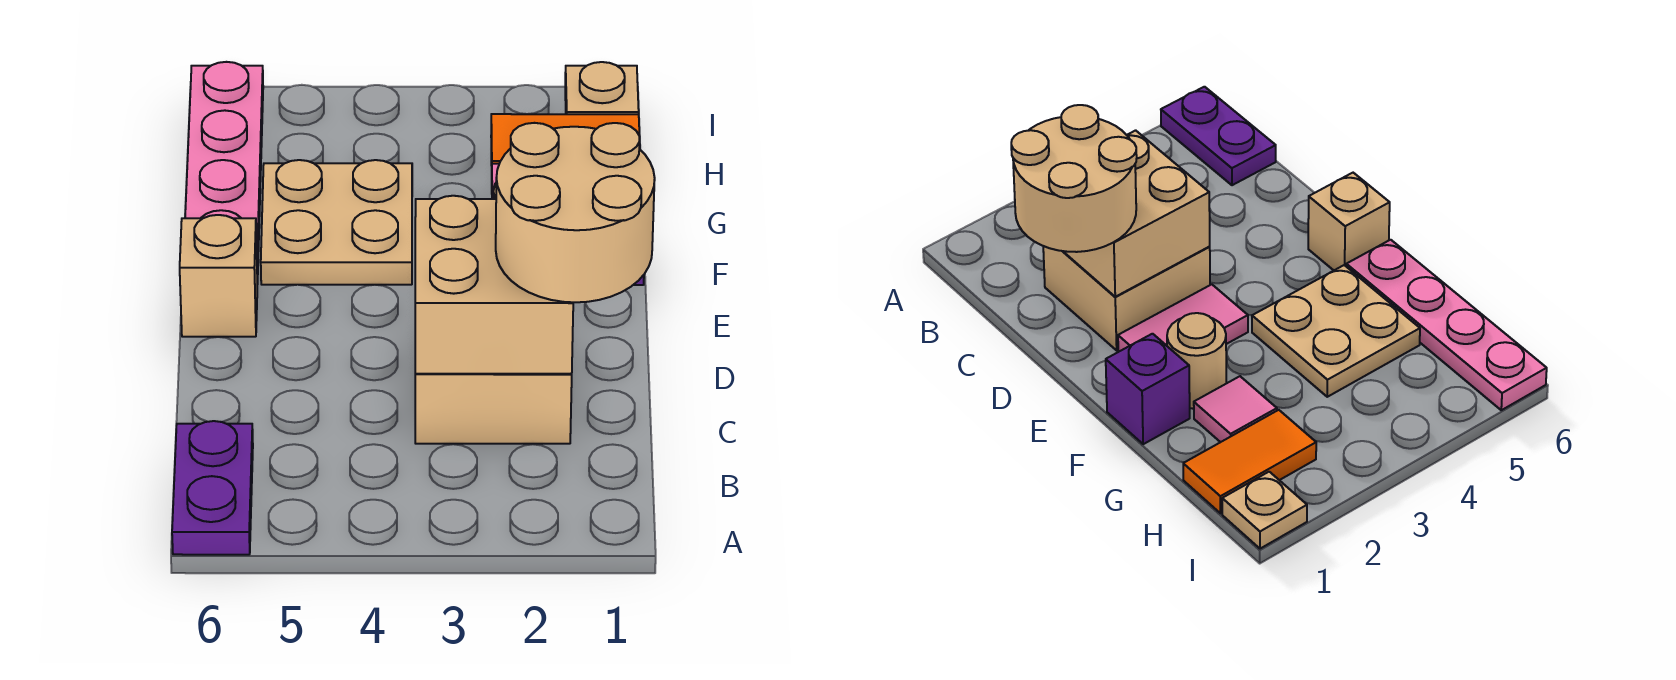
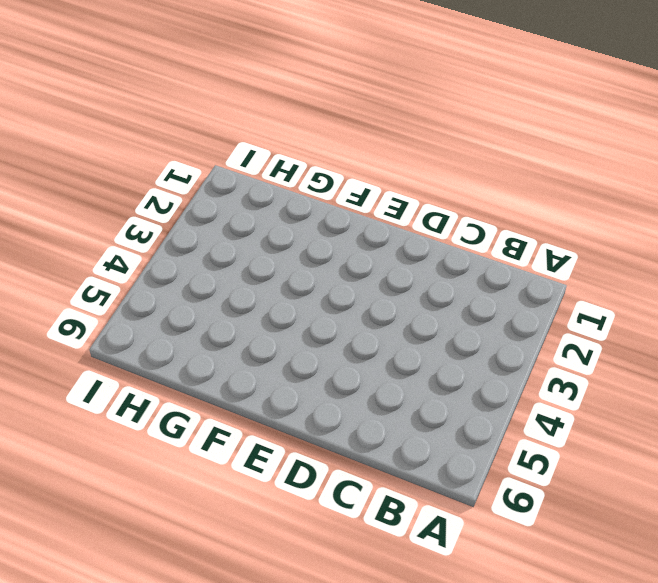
none -> purple 1x2 plate [172,421,253,555]
none -> tan 2x2 brick [415,374,572,444]
none -> pink 1x2 tile [1118,284,1248,352]

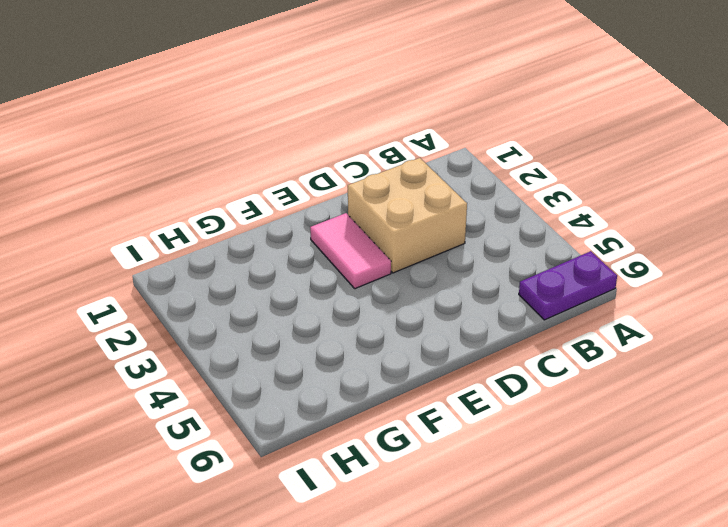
none -> tan 1x1 brick [180,215,257,337]
none -> purple 1x1 brick [1106,334,1190,444]
none -> tan 1x1 round brick [1167,313,1226,409]

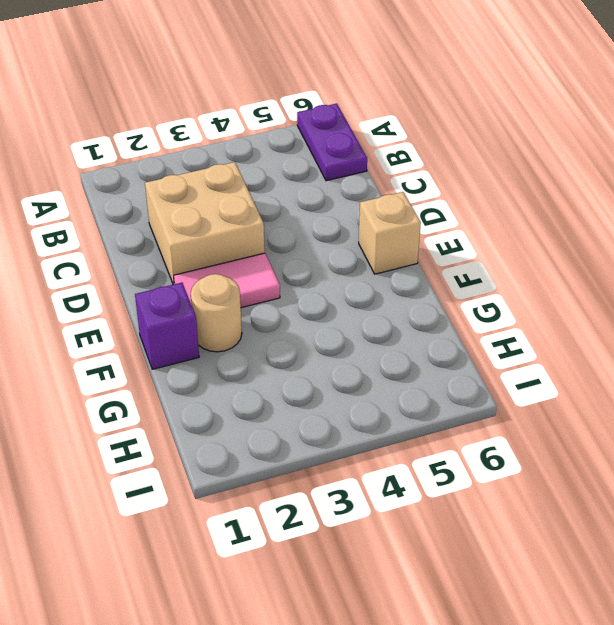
none -> tan 2x2 plate [261,160,412,285]
none -> pink 1x4 plate [185,62,263,284]
none -> pink 1x1 tile [1194,376,1277,442]

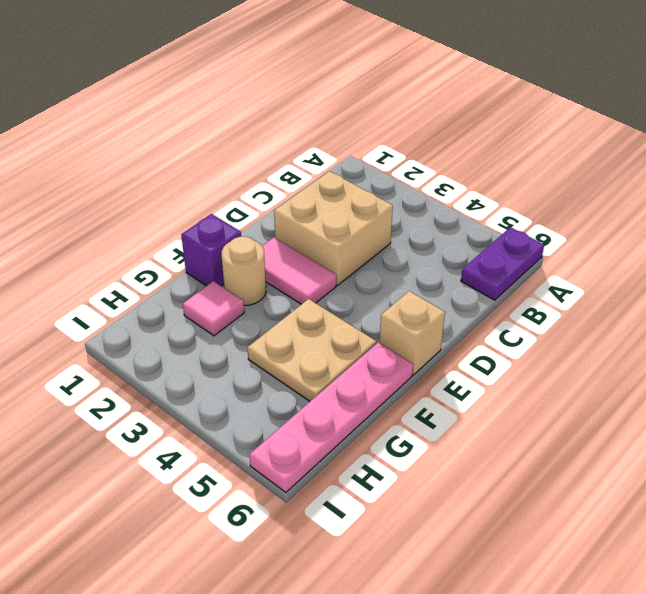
none -> orange 1x2 tile [491,114,640,166]
none -> tan 1x1 plate [565,62,639,114]
none -> tan 2x2 brick [415,196,573,374]

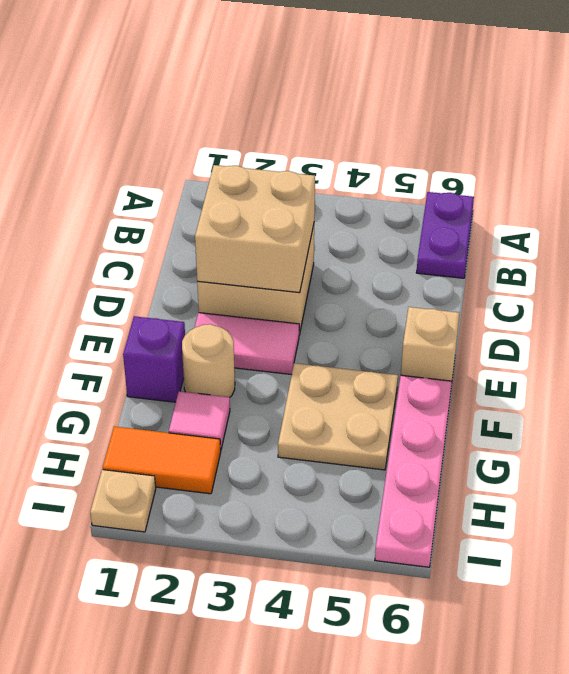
none -> tan 2x2 round brick [496,123,655,302]

